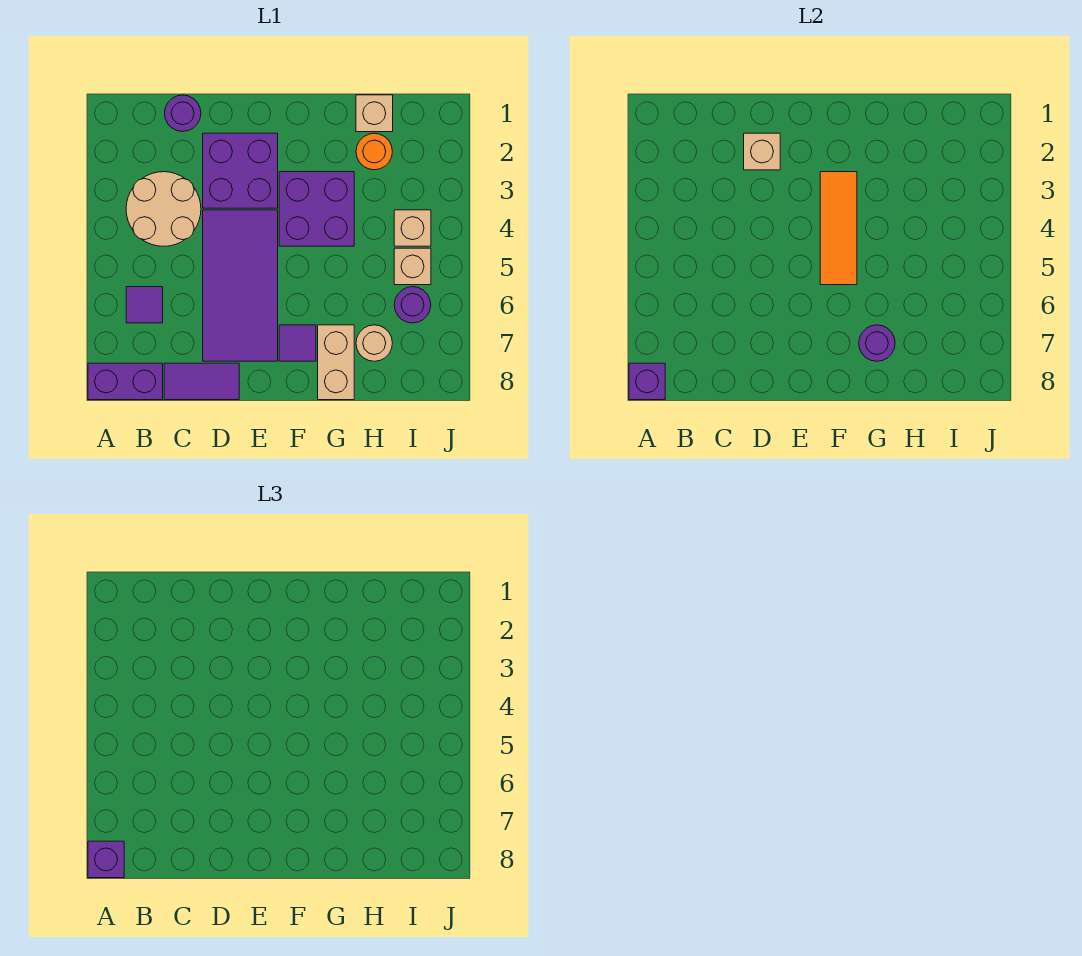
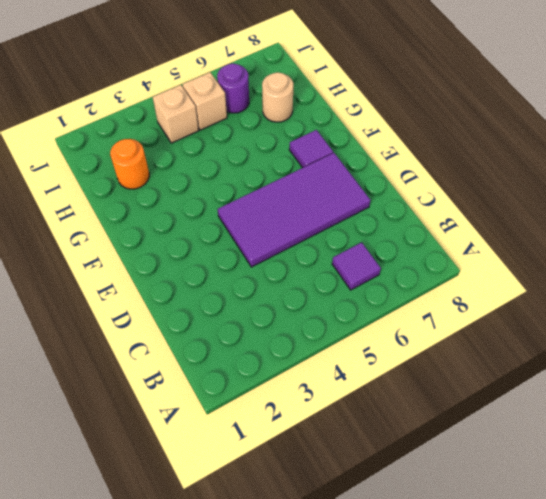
none -> purple 1x2 brick [88,363,163,400]
none -> tan 2x2 round brick [126,172,201,246]
none -> purple 1x1 round brick [165,95,201,132]

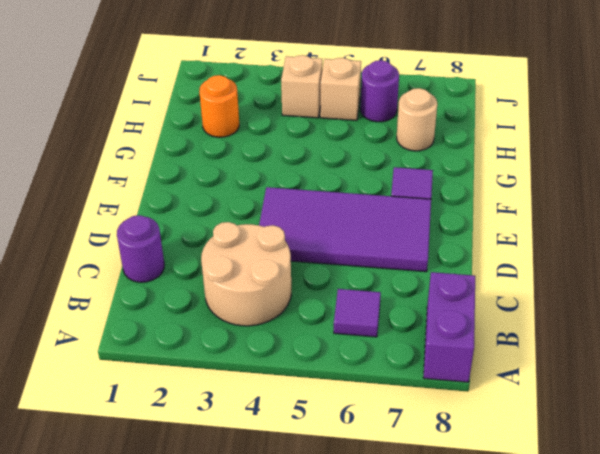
none -> purple 1x2 tile [164,363,239,400]
none -> purple 2x2 brick [203,133,278,208]
none -> purple 2x2 brick [279,172,354,246]

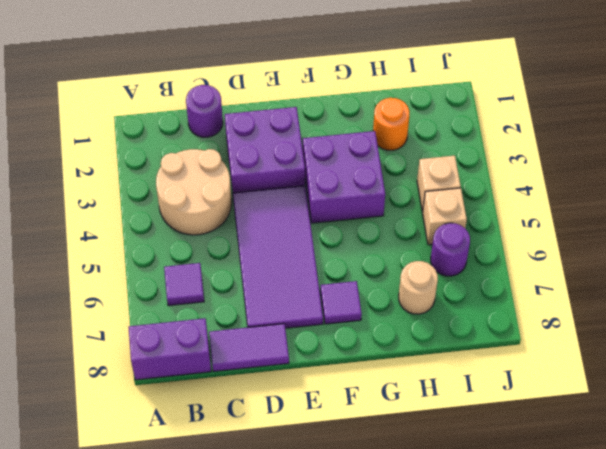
none -> tan 1x2 brick [318,325,354,400]
none -> tan 1x1 brick [356,95,393,132]
none -> purple 1x1 brick [629,363,665,400]

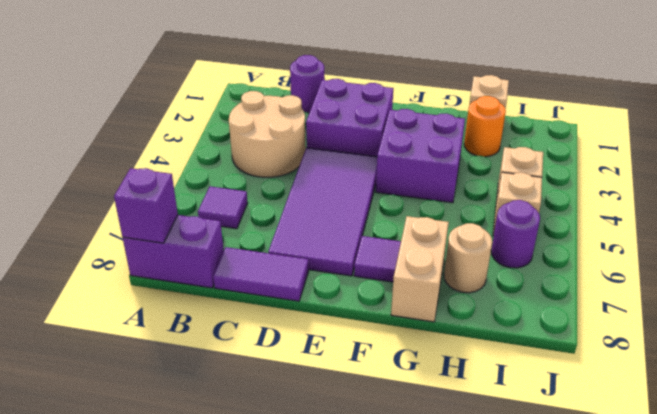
none -> tan 1x1 brick [744,133,780,170]
none -> orange 1x3 tile [820,172,857,285]
none -> purple 1x1 round brick [859,325,895,361]

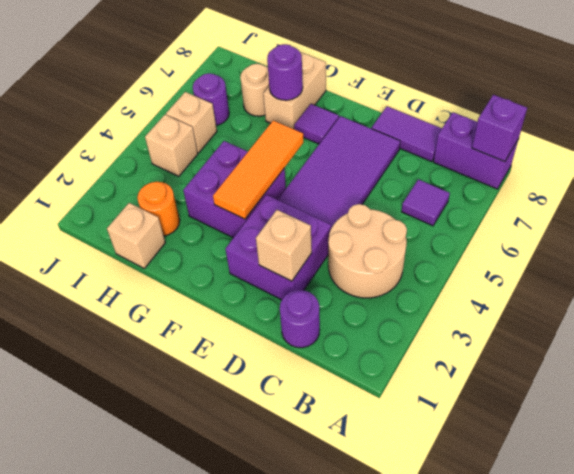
none -> purple 1x1 brick [88,841,124,878]

